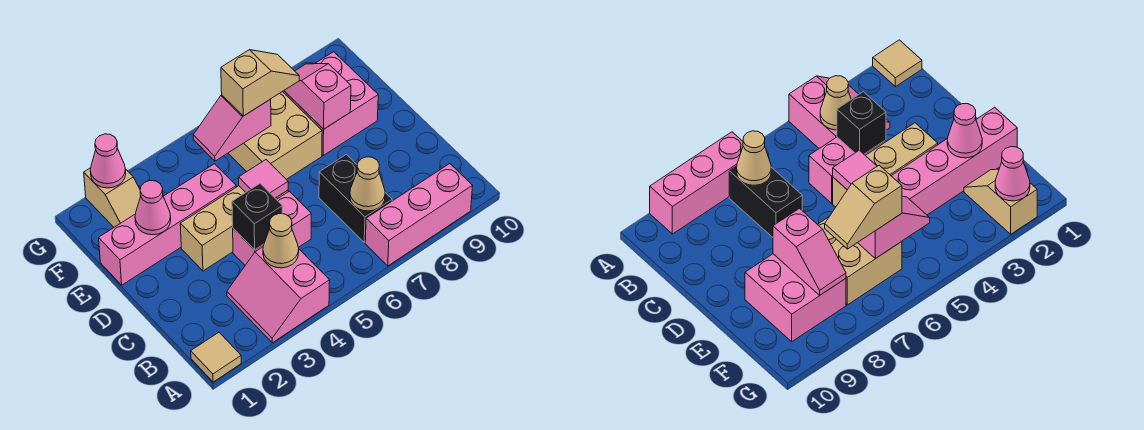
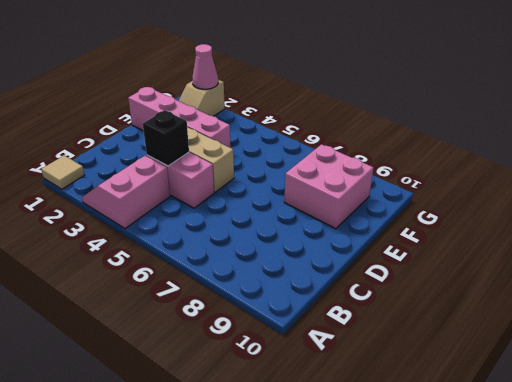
none -> pink 1x3 brick [365,164,473,266]
none -> black 1x2 brick [319,154,392,242]
none -> tan 2x2 brick [228,92,322,179]

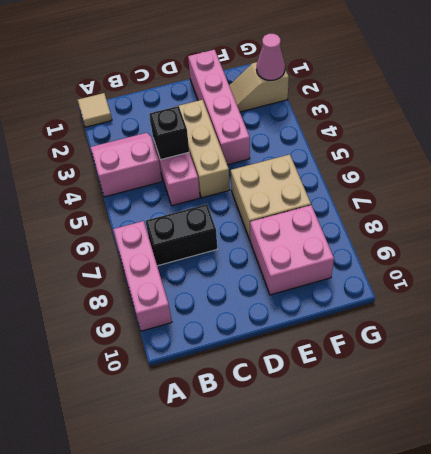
none -> tan 1x1 cone [263,214,299,268]
none -> tan 1x1 cone [350,157,385,211]
none -> pink 1x1 tile [239,160,288,198]

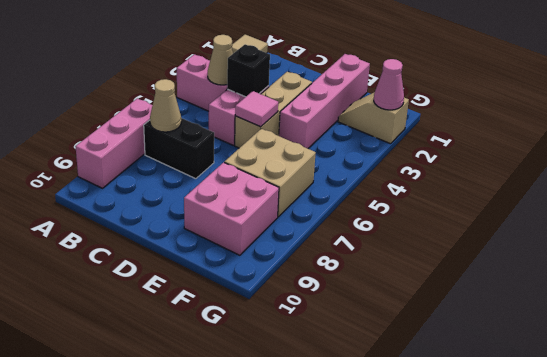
none -> pink 1x1 cone [135,181,171,235]
none -> pink 1x2 slope [284,64,351,129]
none -> pink 1x2 slope [193,95,271,161]

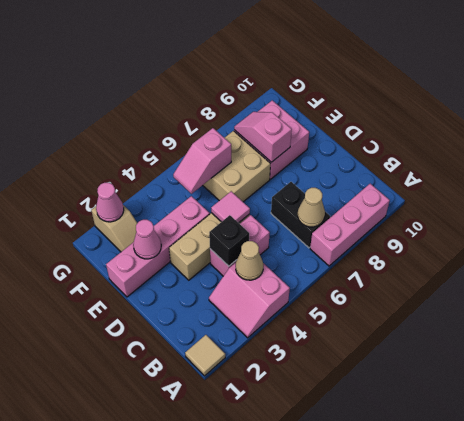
none -> tan 1x2 slope [221,50,299,116]

